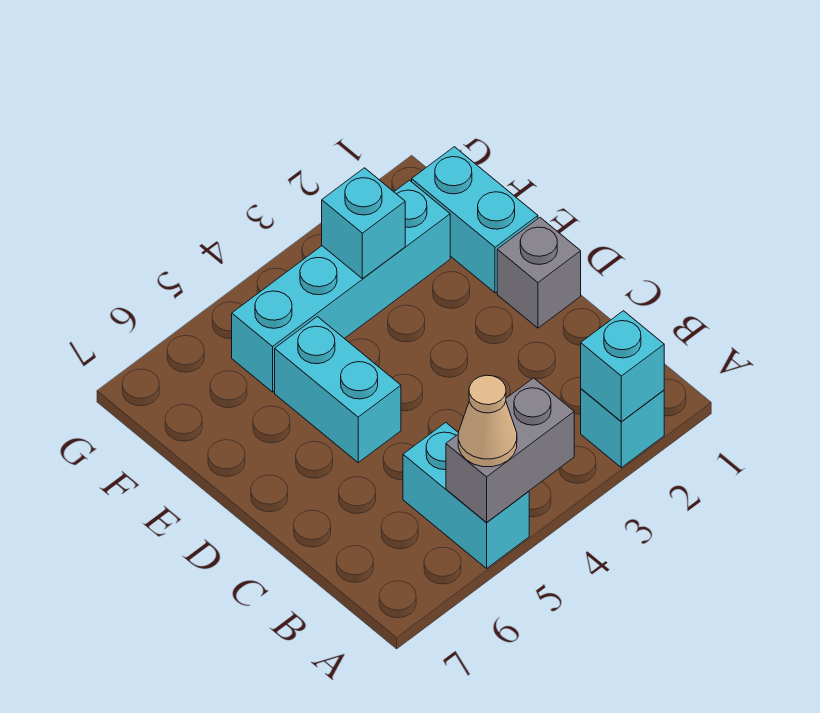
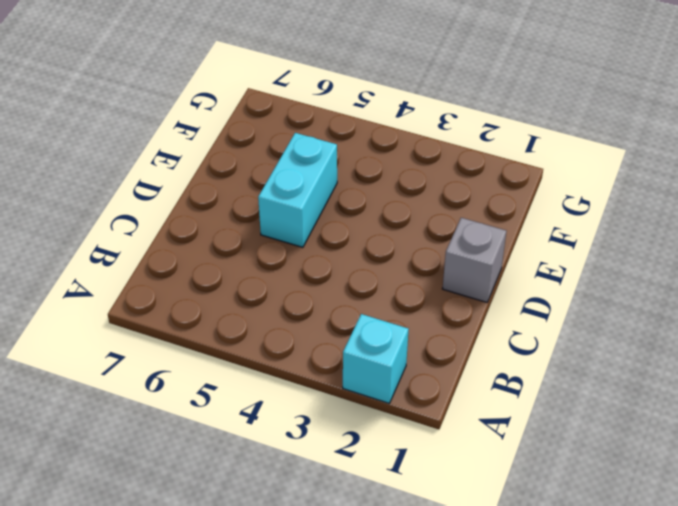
none -> cyan 1x2 brick [403,422,529,568]
none -> cyan 1x2 brick [412,147,538,293]

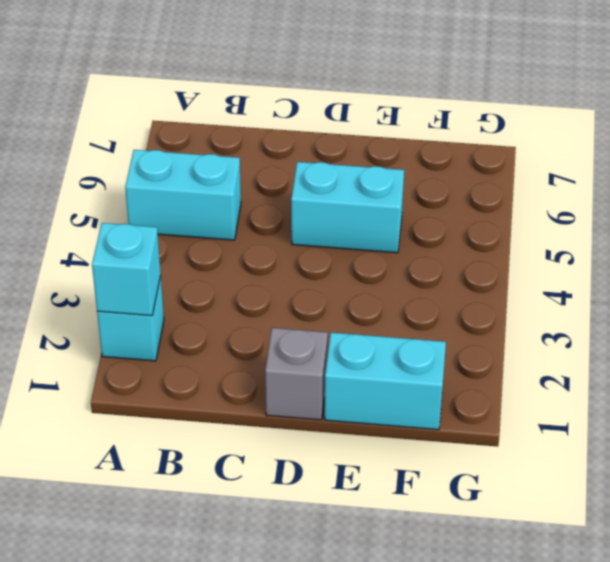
none -> cyan 1x4 brick [232,180,450,392]
none -> grey 1x2 brick [446,378,574,523]

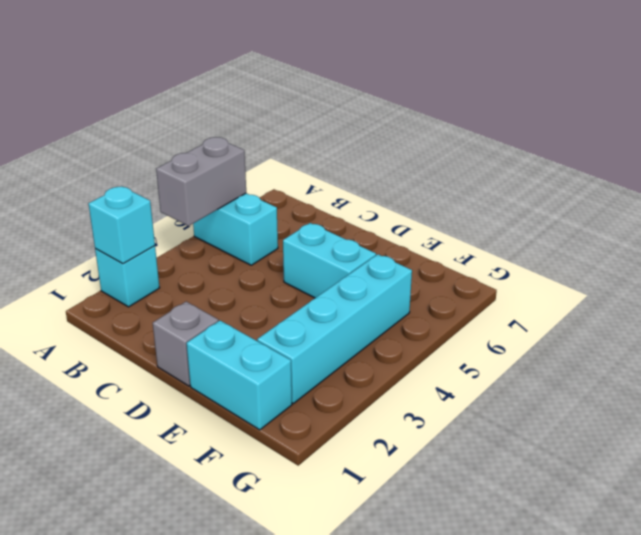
none -> cyan 1x1 brick [322,168,405,279]
none -> tan 1x1 cone [458,375,517,467]

